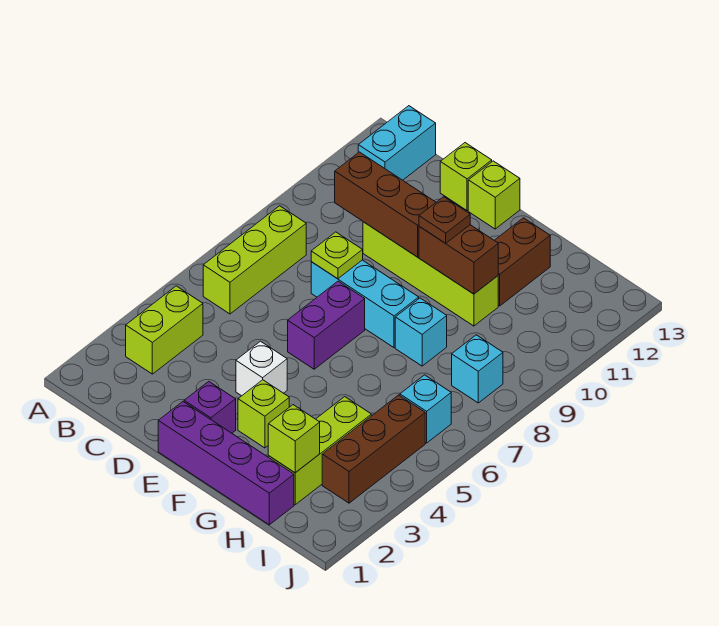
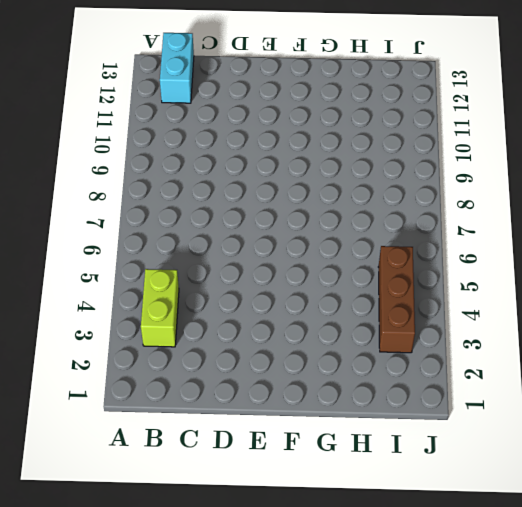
none -> lime 1x3 brick [203,206,306,314]
none -> cyan 1x3 brick [311,260,419,348]
none -> lime 1x4 brick [363,222,498,326]

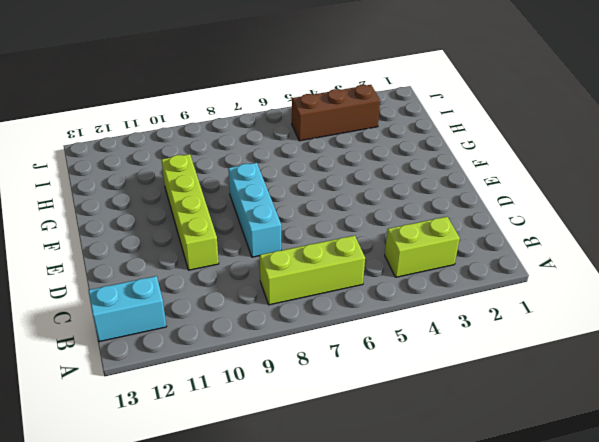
none -> lime 1x1 brick [440,143,492,211]
none -> purple 1x4 brick [158,402,294,525]
none -> purple 1x1 brick [184,381,236,433]

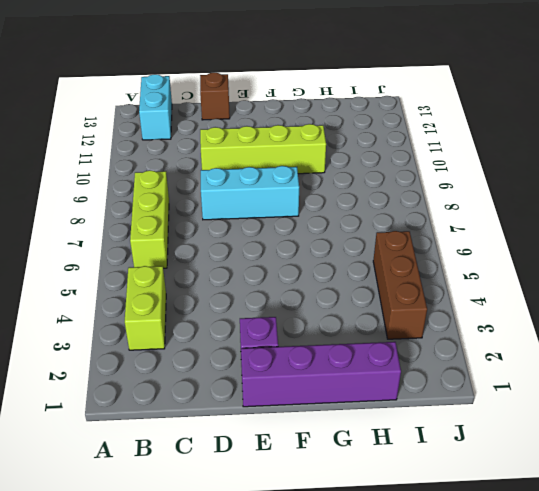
brown 1x1 brick [200,73,230,120] -> lime 1x1 brick [440,143,492,211]
none -> white 1x1 brick [236,341,287,396]
none -> purple 1x2 brick [288,281,365,369]
none -> lime 1x1 brick [468,161,520,229]

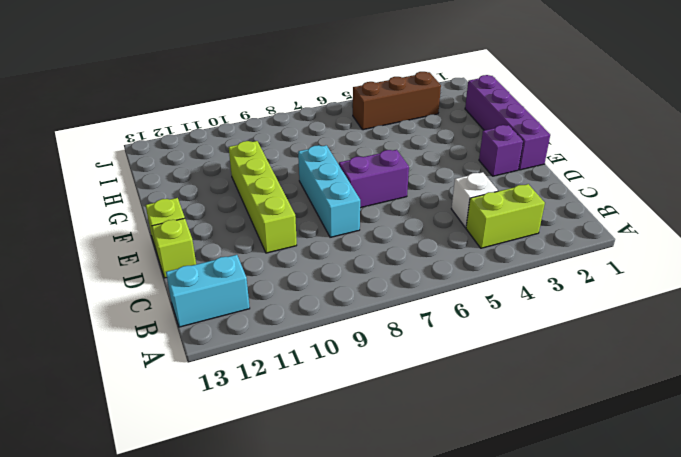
white 1x1 brick [451,172,498,228] -> white 1x1 brick moved to [236,341,287,396]
none -> lime 1x3 brick [203,206,306,314]
none -> lime 1x1 brick [238,380,289,448]
none -> cyan 1x1 brick [395,298,447,366]

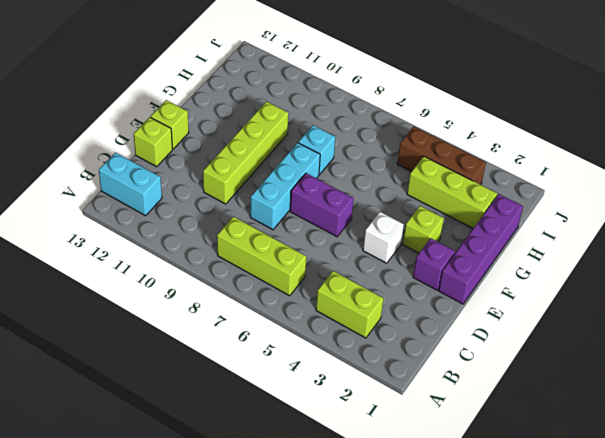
none -> brown 1x2 brick [494,218,550,306]
none -> cyan 1x1 brick [400,375,451,443]
none -> cyan 1x1 brick [452,335,503,403]

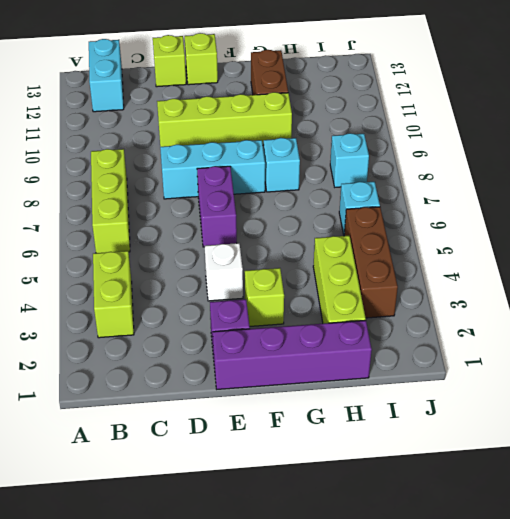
none -> brown 1x3 brick [335,152,436,257]
none -> lime 1x1 plate [311,232,363,279]
none -> brown 1x2 brick [419,225,498,294]

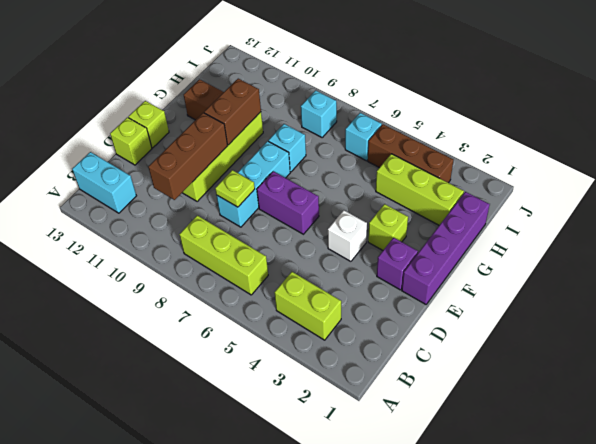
none -> lime 1x1 brick [268,405,320,473]
none -> brown 1x1 plate [419,197,470,243]

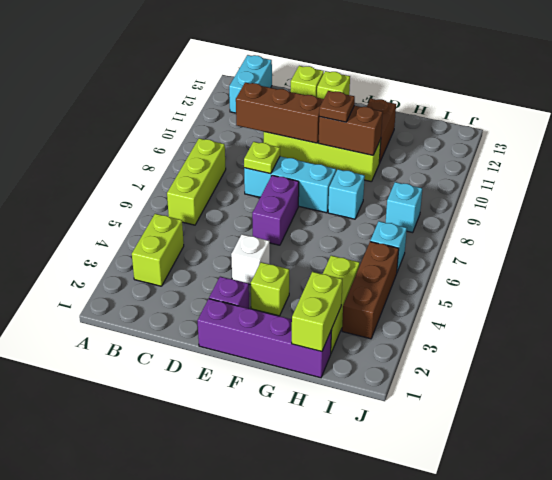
lime 1x2 brick [292,272,342,352] -> lime 1x1 brick [268,405,320,473]

